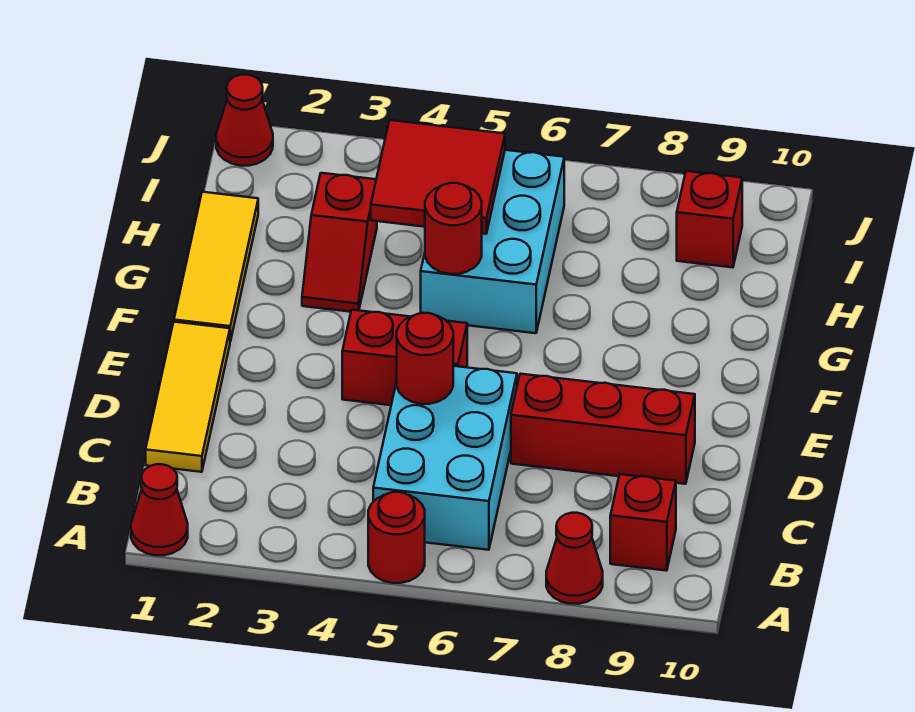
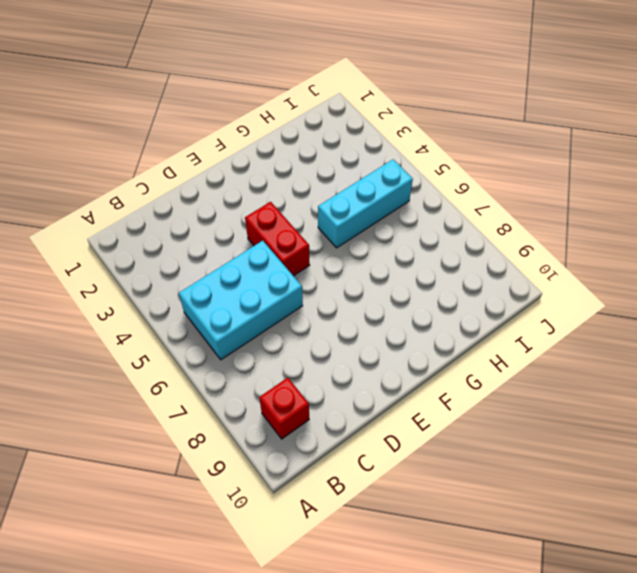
cyan 1x3 brick [318,159,413,248] -> cyan 2x3 brick [421,150,564,333]
none -> red 1x1 cone [131,464,188,555]
none -> red 1x1 round brick [368,492,425,583]
none -> red 1x1 cone [546,513,603,604]

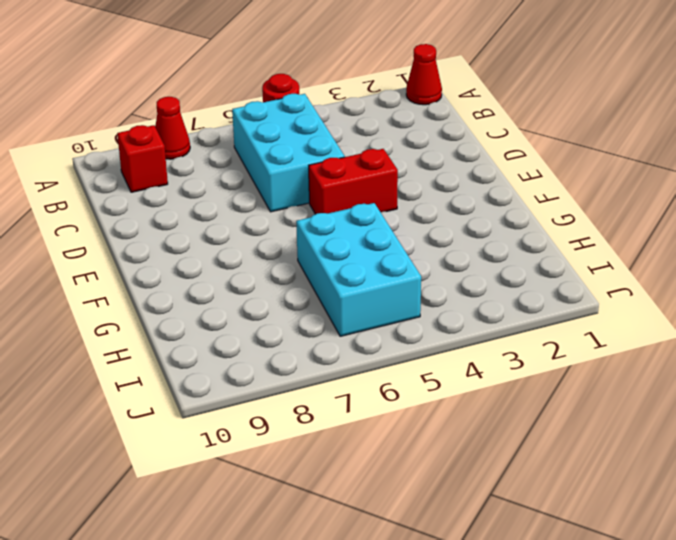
none -> yellow 1x3 tile [146,322,230,472]
none -> red 1x3 brick [511,374,695,484]
none -> yellow 1x3 tile [174,192,258,341]

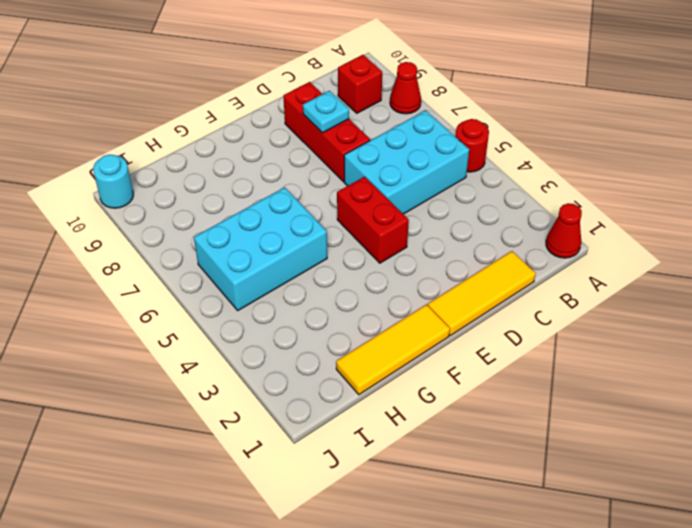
cyan 1x1 plate [303,91,349,133] -> none
cyan 1x1 round brick [93,155,133,208] -> none
none -> red 1x2 slope [302,173,377,312]
none -> red 1x1 brick [677,171,742,267]
none -> red 1x1 cone [216,75,273,166]

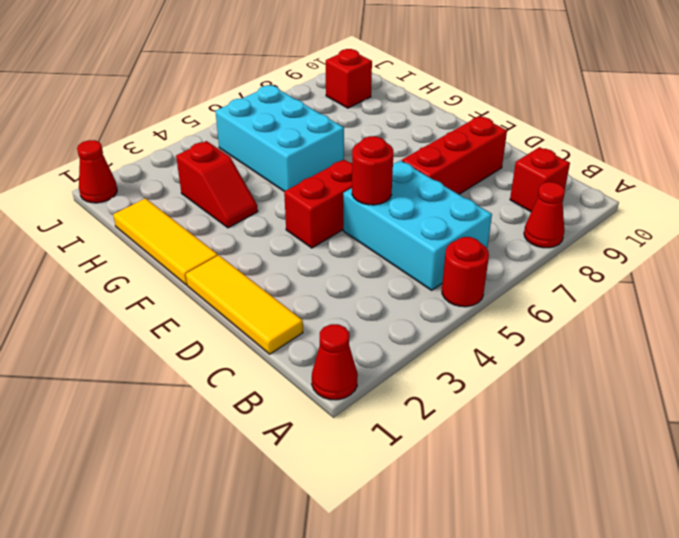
none -> red 1x1 round brick [425,183,482,274]
none -> red 2x2 tile [371,120,505,234]

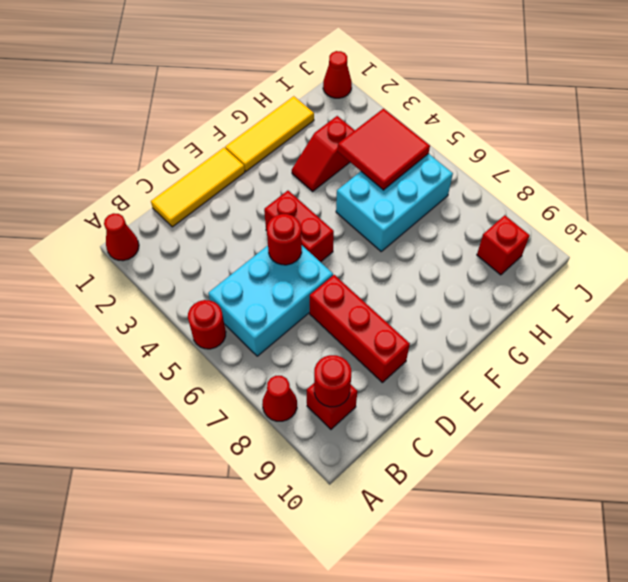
red 1x1 round brick [314,355,351,407] -> red 1x1 round brick moved to [425,183,482,274]

